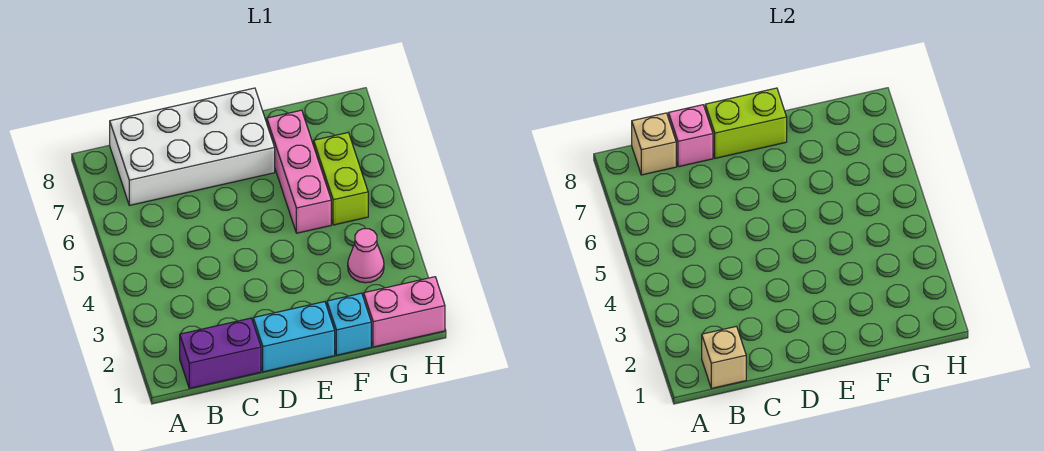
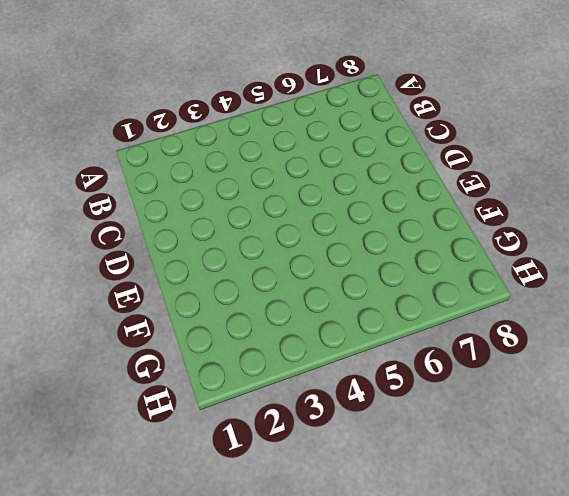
none -> purple 1x2 brick [180,318,261,388]
none -> white 2x4 brick [110,88,275,205]
none -> cyan 1x2 brick [253,302,335,372]

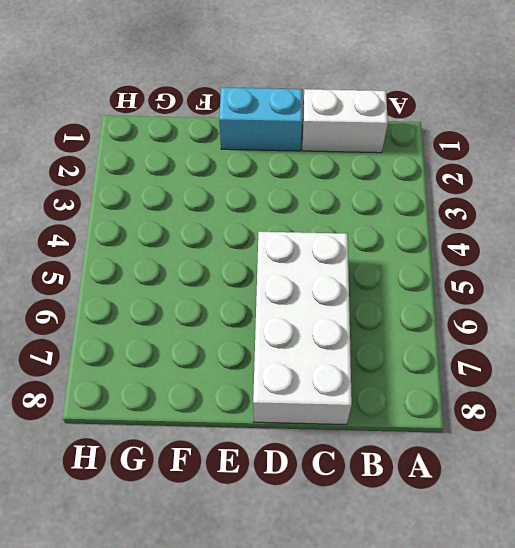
white 1x2 brick [302,89,388,153] -> purple 1x2 brick [180,318,261,388]
white 2x4 brick [253,232,352,425] -> white 2x4 brick turned to [110,88,275,205]
none -> cyan 1x1 brick [327,293,371,355]
none -> pink 1x3 brick [267,110,331,233]
none -> pink 1x2 brick [364,277,445,347]

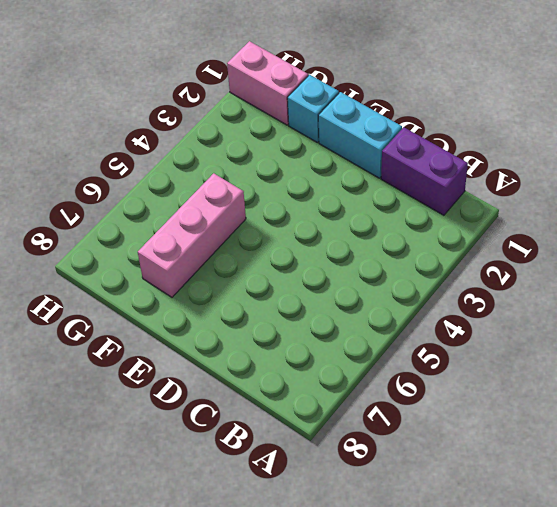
none -> white 2x4 brick [110,88,275,205]
none -> pink 1x1 cone [348,229,384,283]
none -> lime 1x2 brick [314,133,368,225]

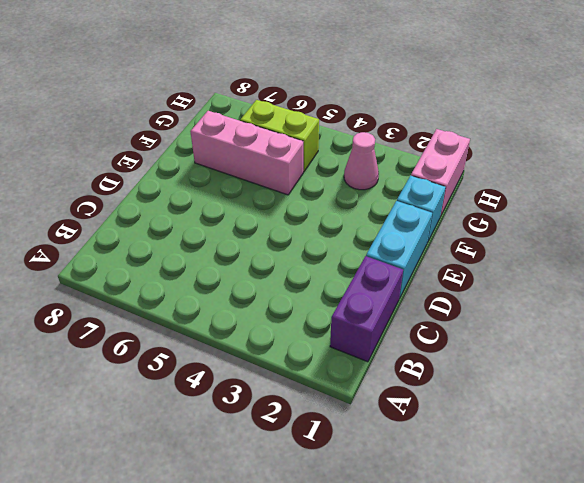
none -> white 2x4 brick [110,88,275,205]
none -> tan 1x1 brick [702,326,746,388]
none -> tan 1x1 brick [632,113,676,175]

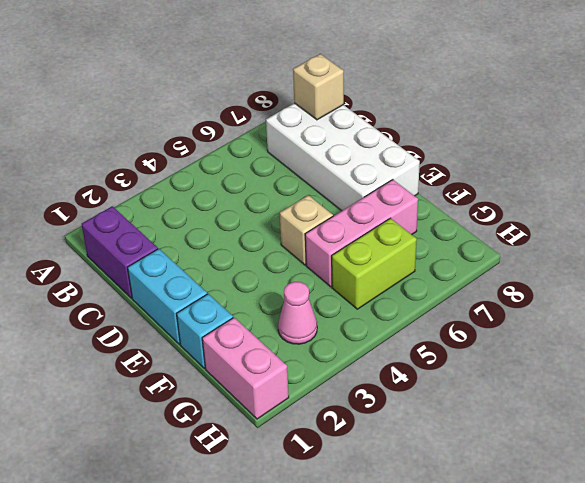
tan 1x1 brick [280,195,333,265] -> tan 1x1 brick moved to [702,326,746,388]
none -> pink 1x1 brick [668,105,713,167]
none -> lime 1x2 brick [705,88,787,158]

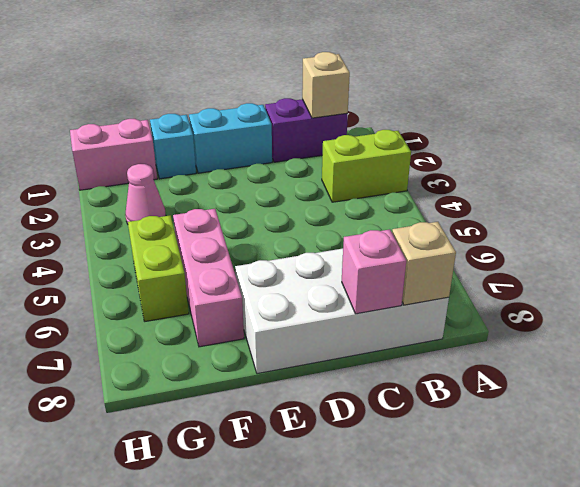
lime 1x2 brick [322,130,411,202] -> lime 1x2 brick moved to [705,88,787,158]

